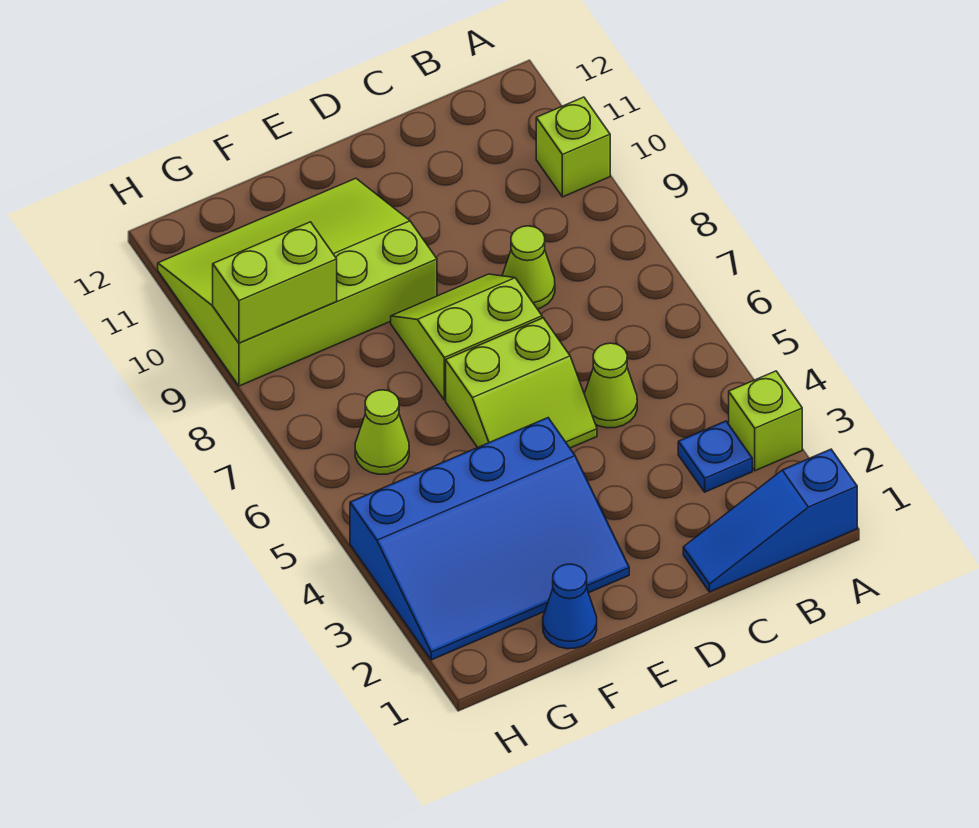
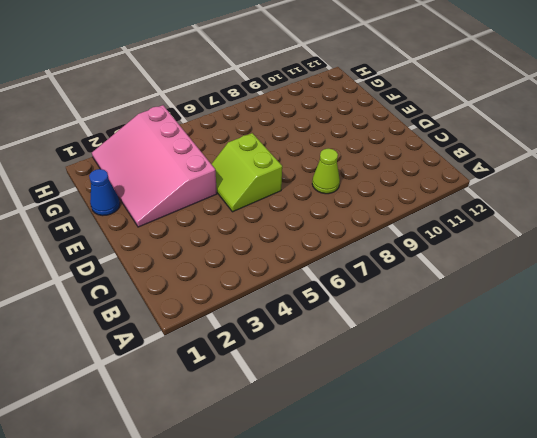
pink 3x4 slope [92,105,217,227] -> blue 3x4 slope [350,418,629,660]
none -> blue 1x3 slope [683,449,857,592]
none -> lime 1x1 brick [729,371,802,471]
none -> lime 1x1 brick [536,97,610,197]

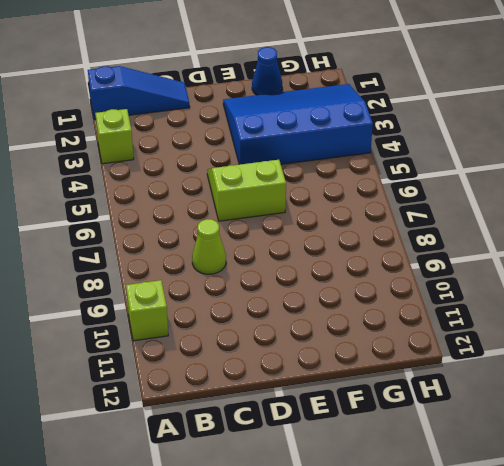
none -> blue 1x1 plate [678,421,752,492]
none -> lime 1x1 cone [584,343,637,428]
none -> lime 2x2 slope [391,274,542,400]

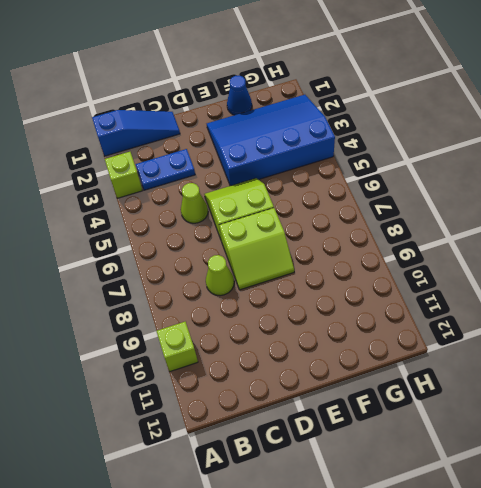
blue 1x2 plate [136,149,195,190] -> blue 1x1 plate [678,421,752,492]
none -> lime 3x4 slope [158,178,437,386]
none -> lime 1x1 cone [355,390,409,474]
none -> lime 1x2 brick [212,222,337,343]

